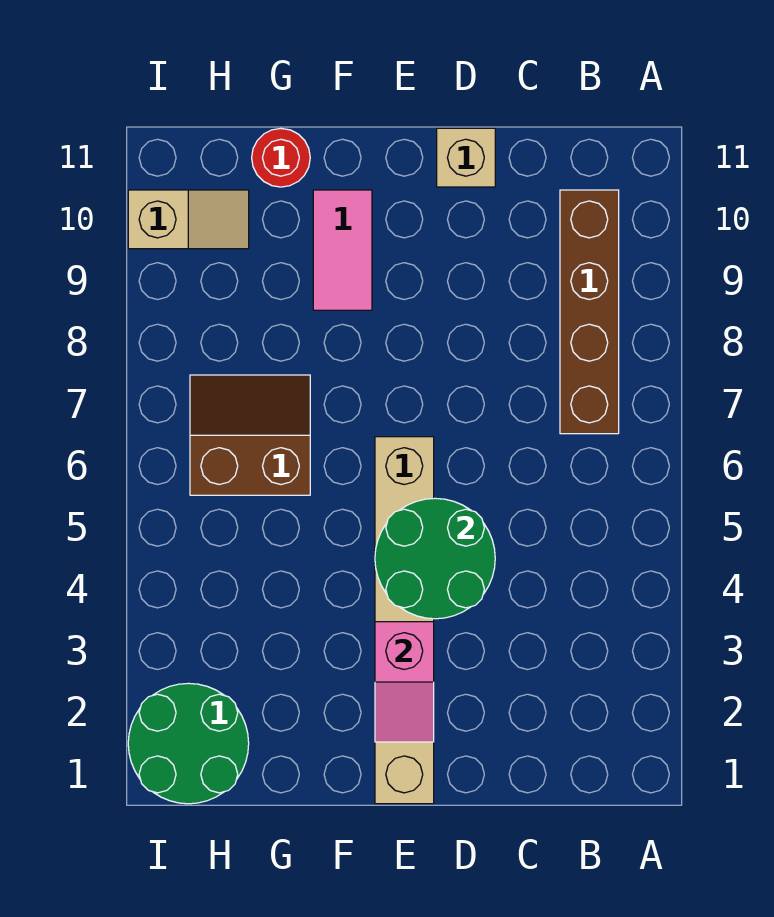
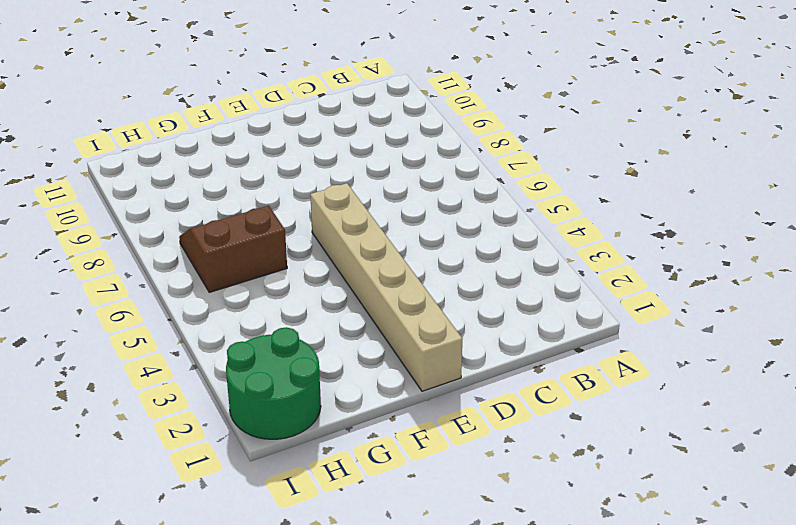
none -> brown 1x4 brick [560,190,619,434]
none -> tan 1x1 brick [437,128,495,187]

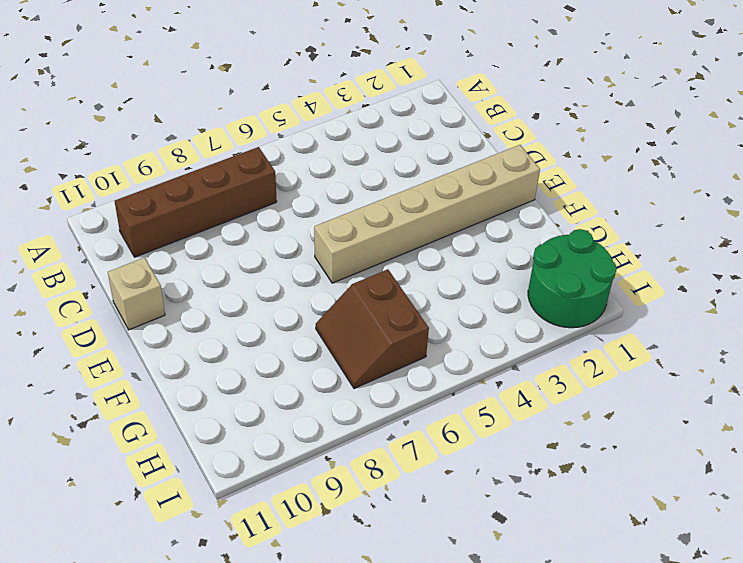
none -> pink 1x2 tile [313,190,372,310]
none -> red 1x1 round brick [252,129,310,187]

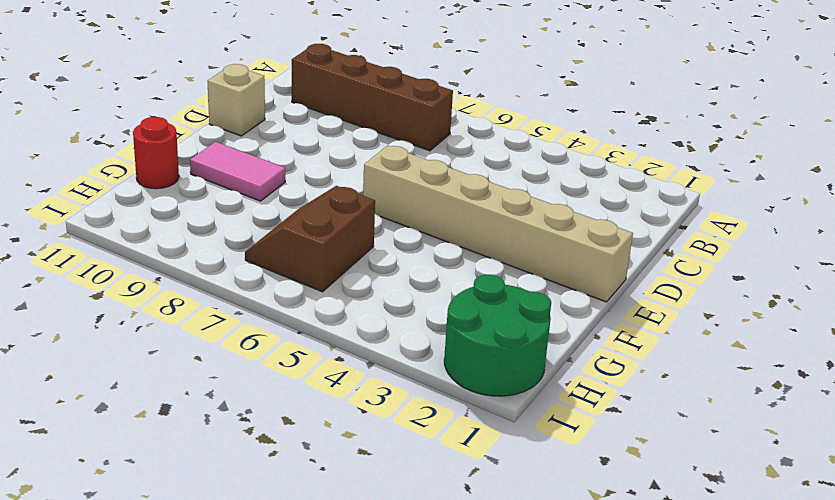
none -> tan 1x2 slope [128,190,249,249]
none -> green 2x2 round brick [375,498,495,619]

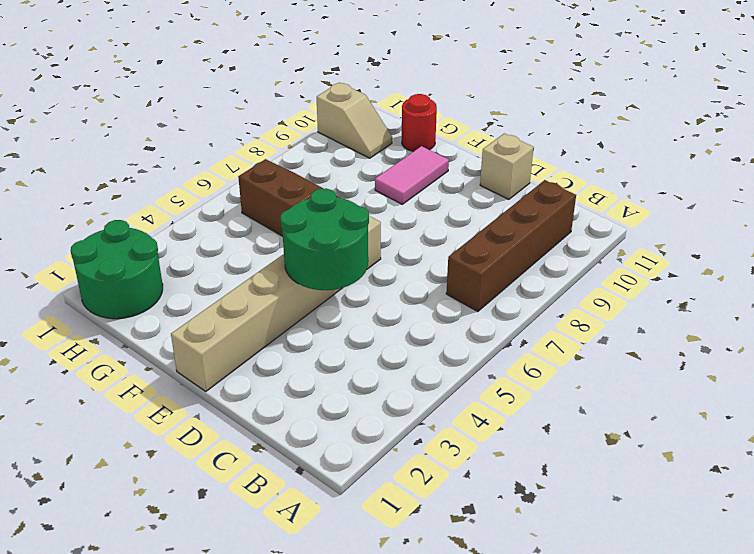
none -> pink 1x2 slope [375,622,434,742]

